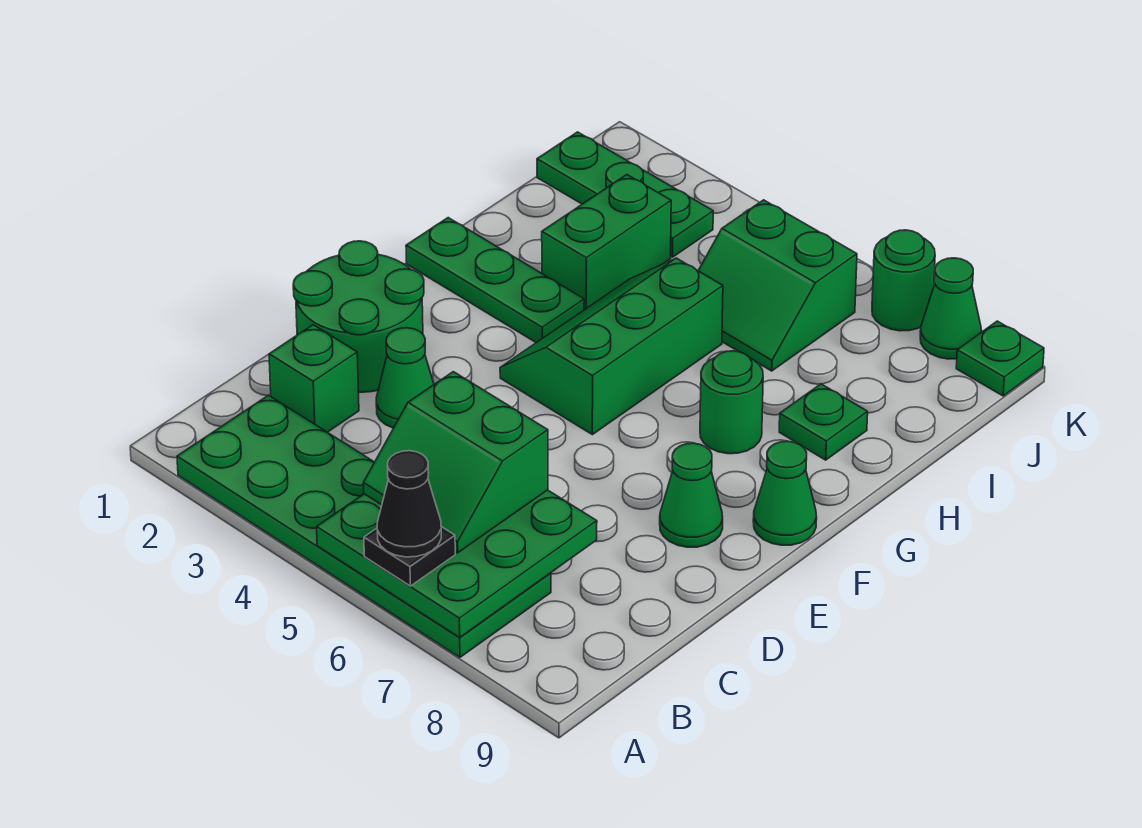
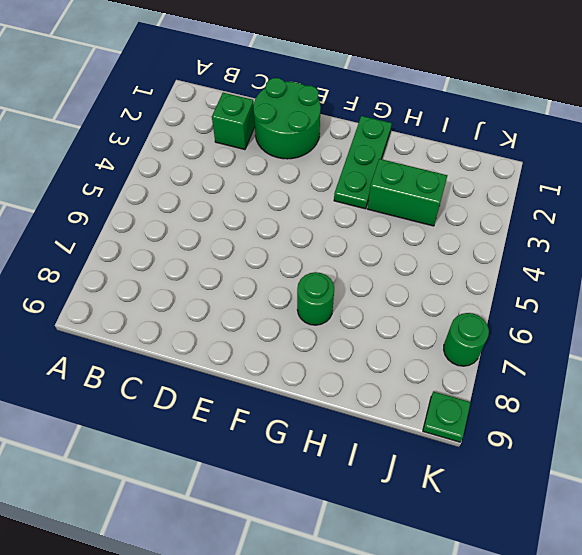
none -> green 2x6 plate [177,395,551,657]
none -> green 1x1 cone [376,328,434,428]
none -> green 1x1 cone [660,443,723,547]

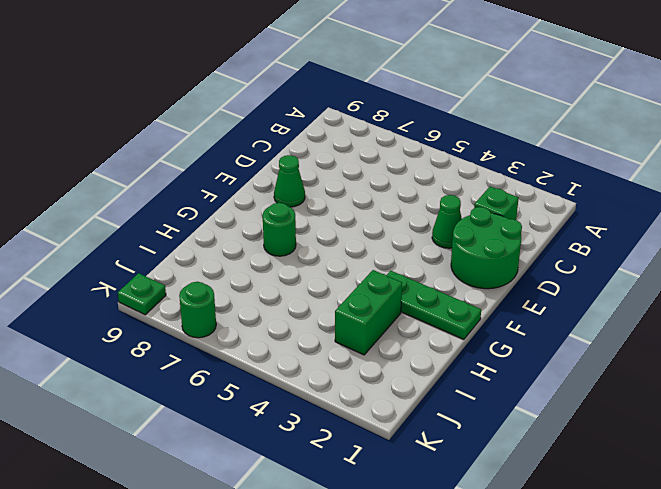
none -> green 2x6 plate [177,395,551,657]
none -> green 2x3 slope [500,258,723,435]
none -> green 1x1 cone [753,441,817,545]

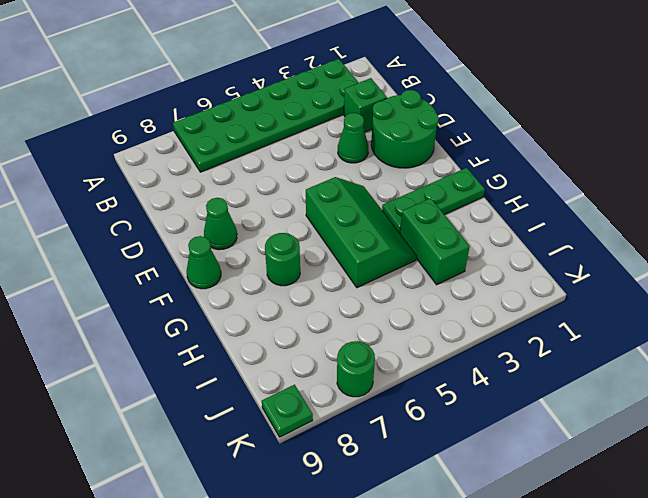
none -> green 1x1 plate [779,384,868,460]
none -> green 2x2 slope [698,200,857,371]
none -> green 1x3 plate [537,132,713,257]

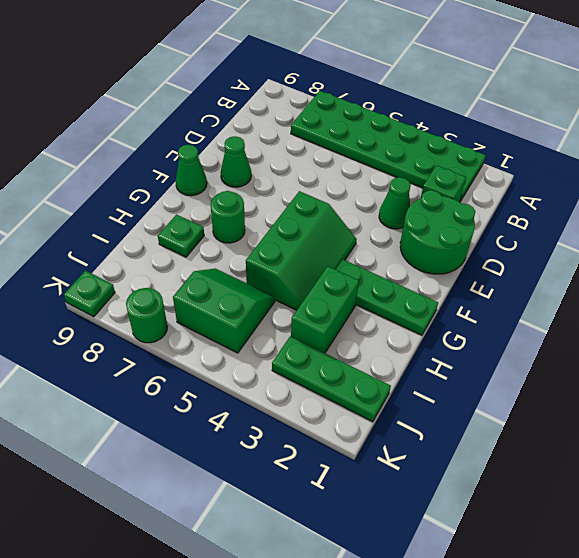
none -> green 1x1 cone [920,258,982,359]
none -> green 3x3 plate [317,490,597,637]
none -> black 1x1 plate [364,527,455,586]

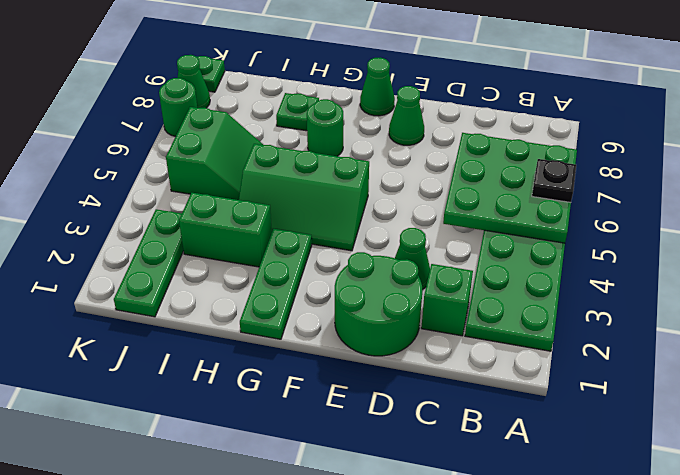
none -> green 2x2 slope [363,372,548,553]
none -> black 1x1 cone [377,451,441,557]

